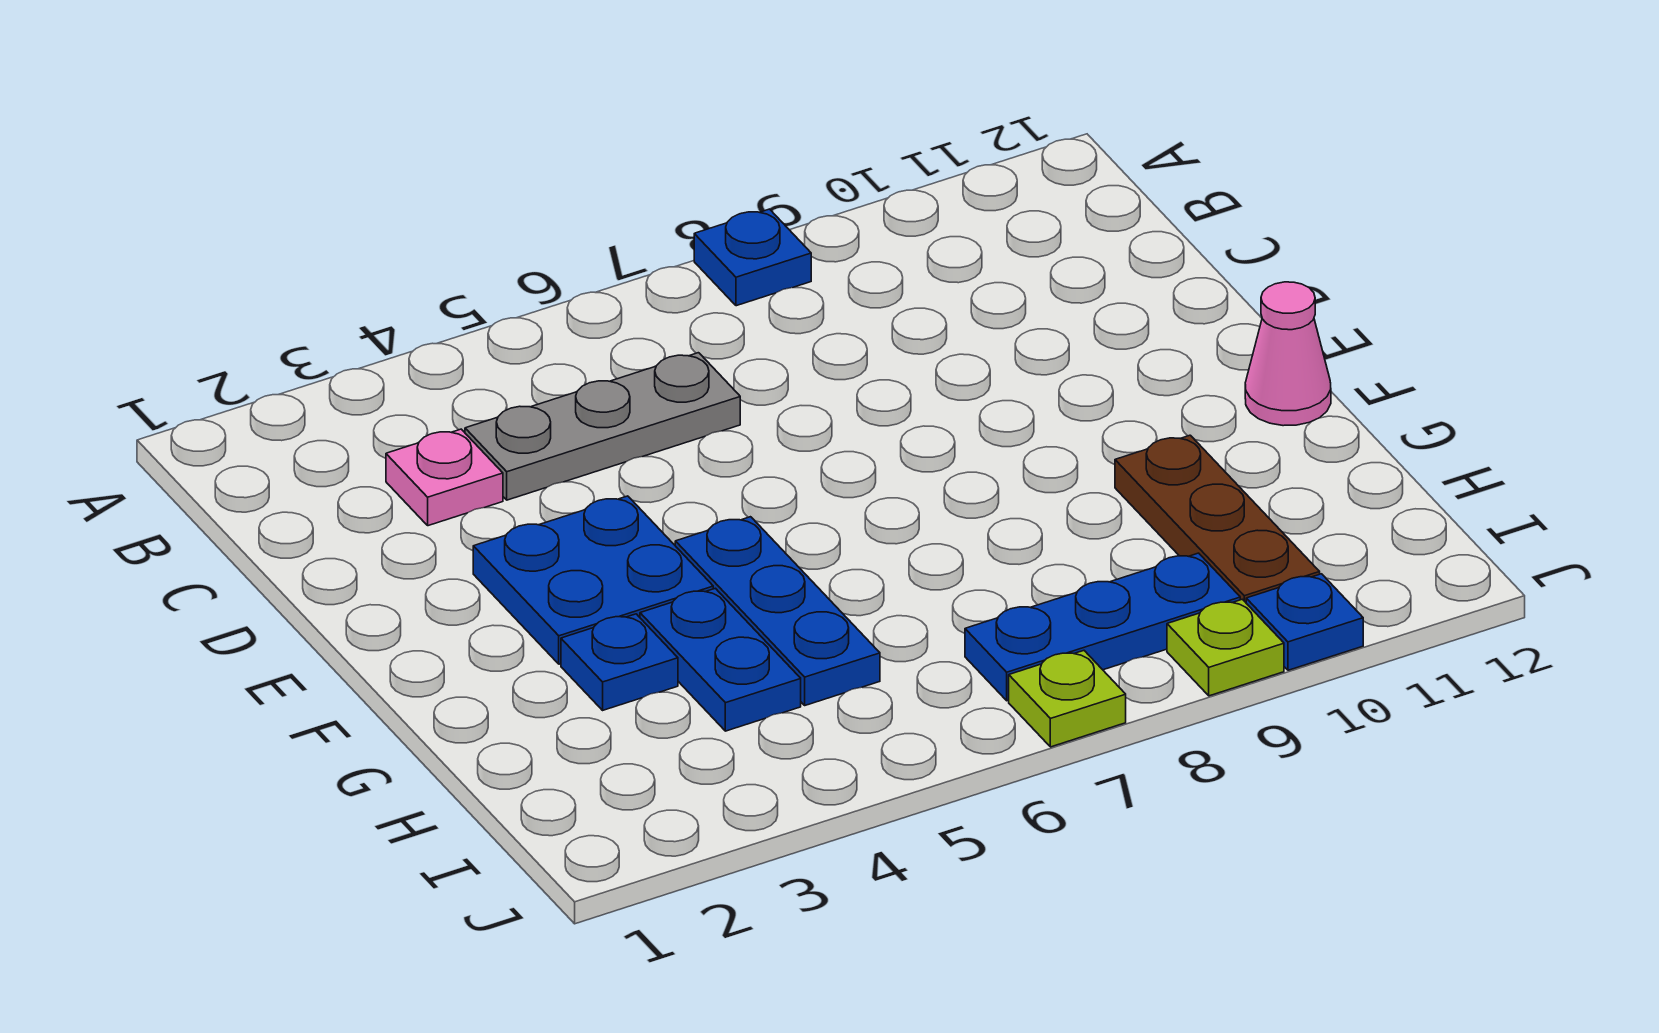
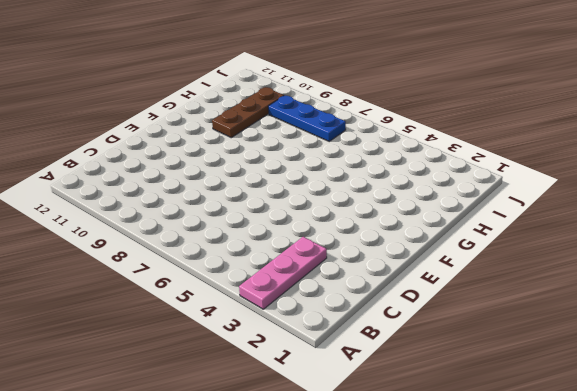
pink 1x3 plate [239,237,327,309] -> pink 1x1 plate [386,429,503,526]
none -> blue 1x1 plate [694,209,811,306]
none -> grey 1x3 plate [465,353,740,500]
none -> blue 2x2 plate [473,496,713,664]

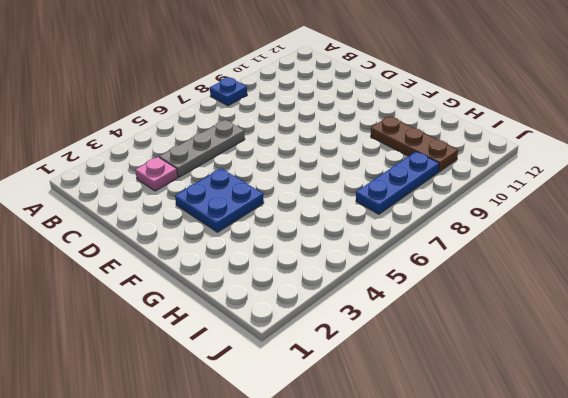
none -> blue 1x3 plate [675,517,880,705]
none -> pink 1x1 cone [1245,282,1331,426]
none -> blue 1x1 plate [561,614,678,710]

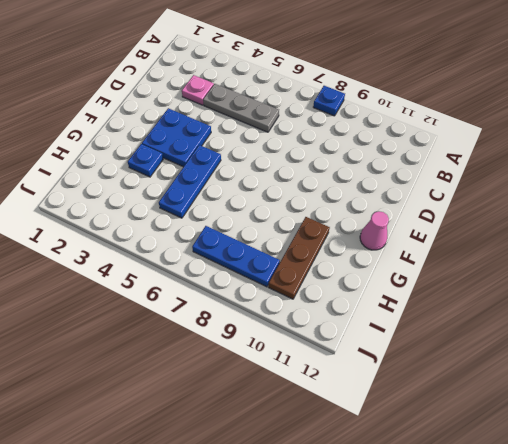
none -> blue 1x2 plate [640,588,801,731]
none -> lime 1x1 plate [1009,651,1126,747]
none -> lime 1x1 plate [1167,599,1284,696]

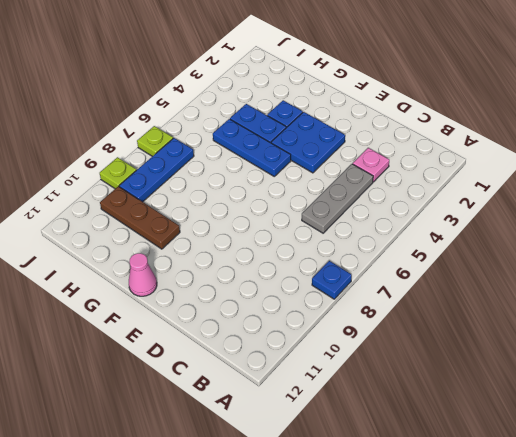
none -> blue 1x1 plate [1246,574,1363,670]

